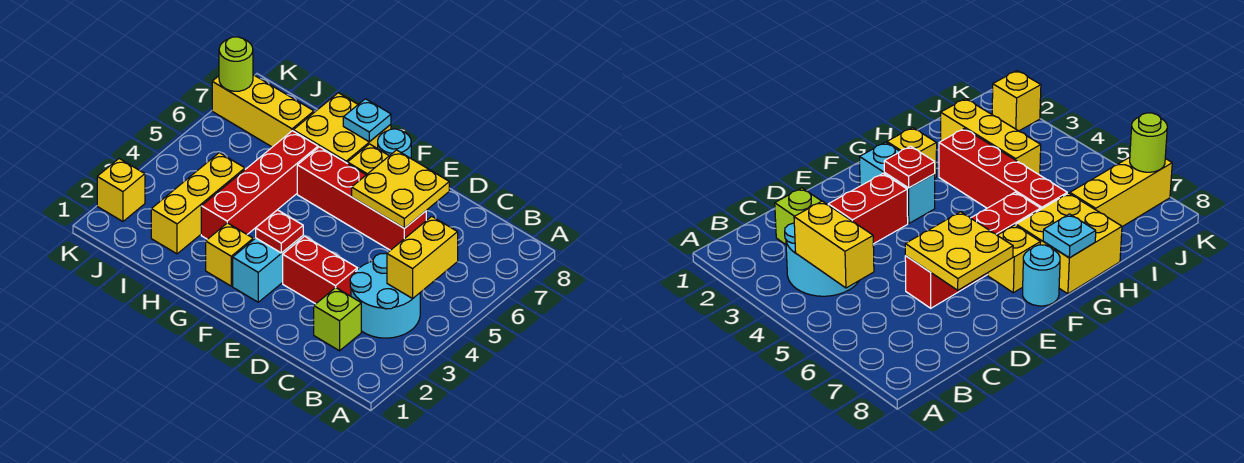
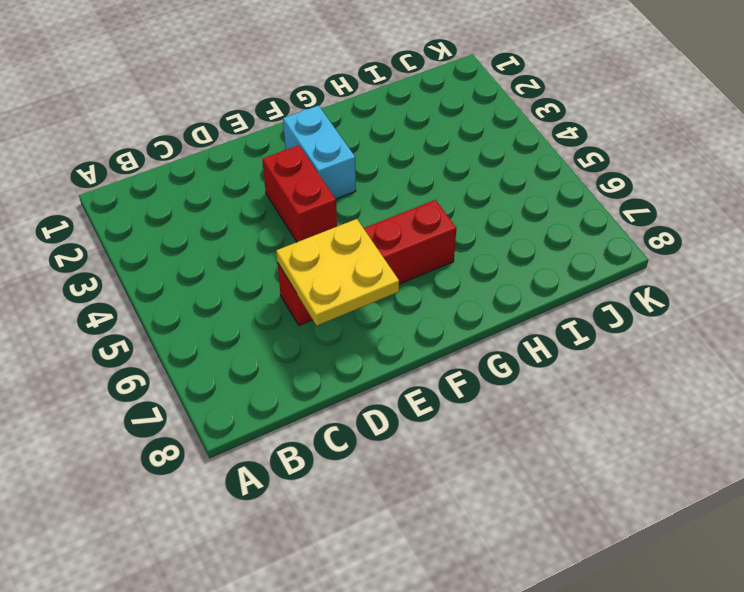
red 1x2 brick [262,145,337,242] -> red 1x2 brick turned to [283,236,357,304]
none -> cyan 2x2 round brick [350,253,420,338]
none -> lime 1x1 brick [314,288,361,351]
none -> yellow 1x1 brick [348,144,389,175]

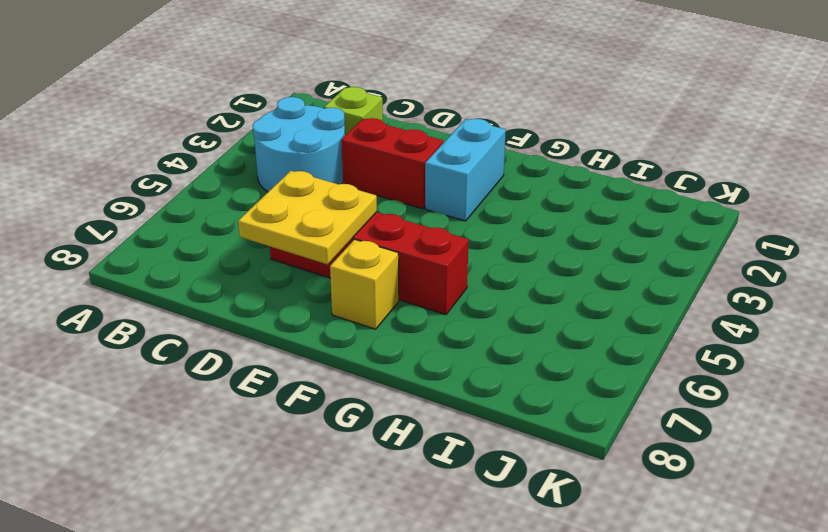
none -> cyan 1x1 round brick [378,129,411,158]
none -> yellow 1x1 brick [206,223,253,286]
none -> yellow 2x2 brick [293,93,391,163]

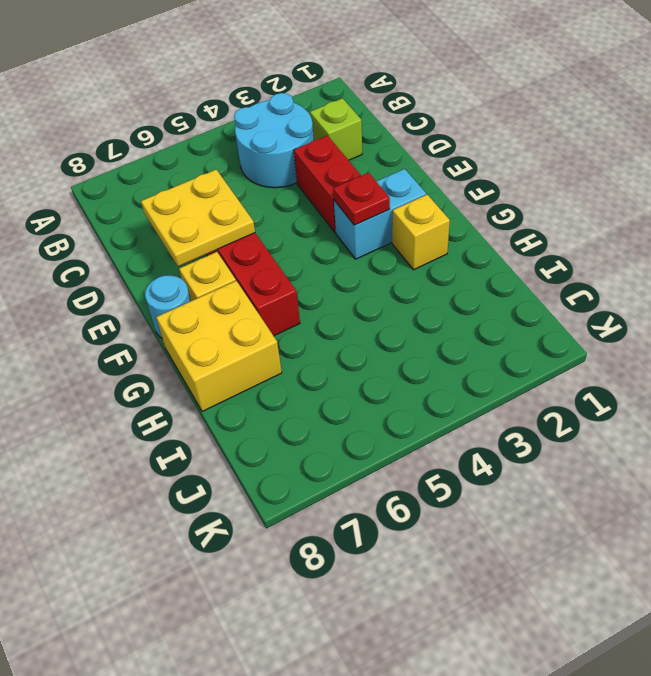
none -> red 1x4 brick [201,131,318,239]
none -> yellow 1x3 brick [151,153,245,254]
none -> yellow 1x3 brick [212,75,314,147]

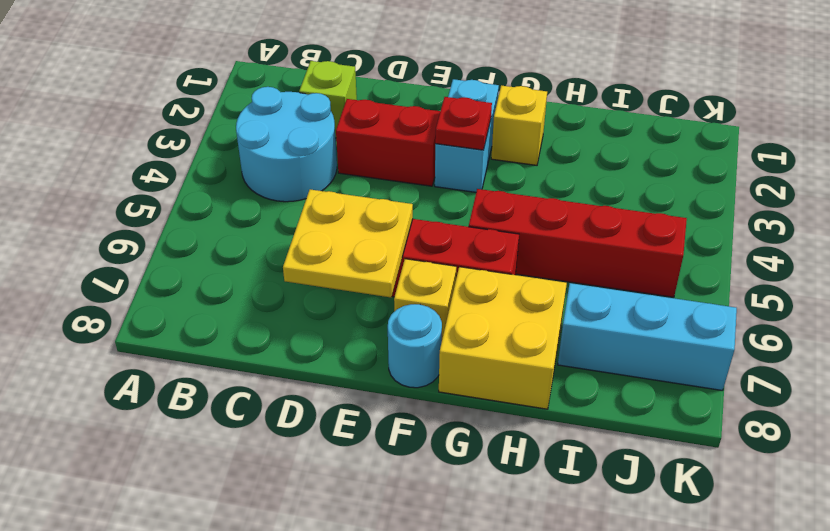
red 1x4 brick [469,189,687,297] -> red 1x4 brick turned to [201,131,318,239]
cyan 1x3 brick [558,283,737,391] -> yellow 1x3 brick [212,75,314,147]
none -> yellow 1x3 brick [151,153,245,254]
none -> yellow 1x1 brick [97,159,145,222]
none -> yellow 1x2 brick [387,216,458,299]

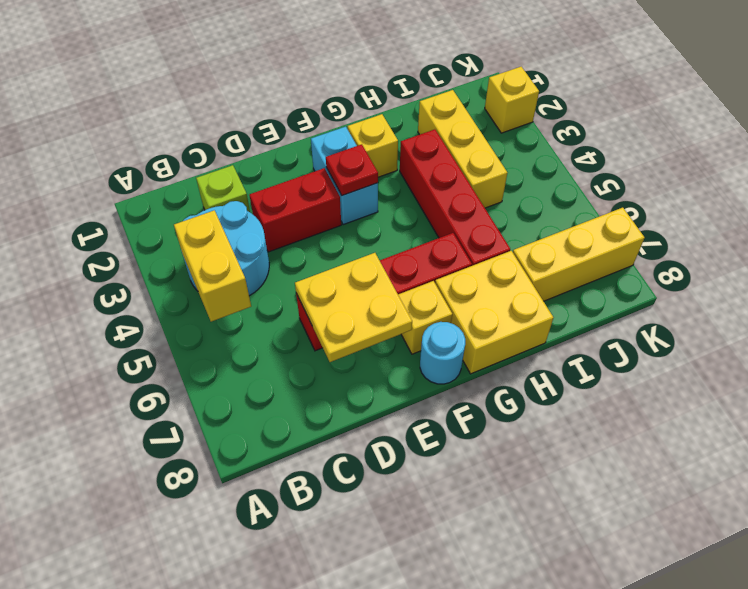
none -> cyan 1x1 plate [343,99,391,142]
none -> lime 1x1 round brick [219,37,253,91]

